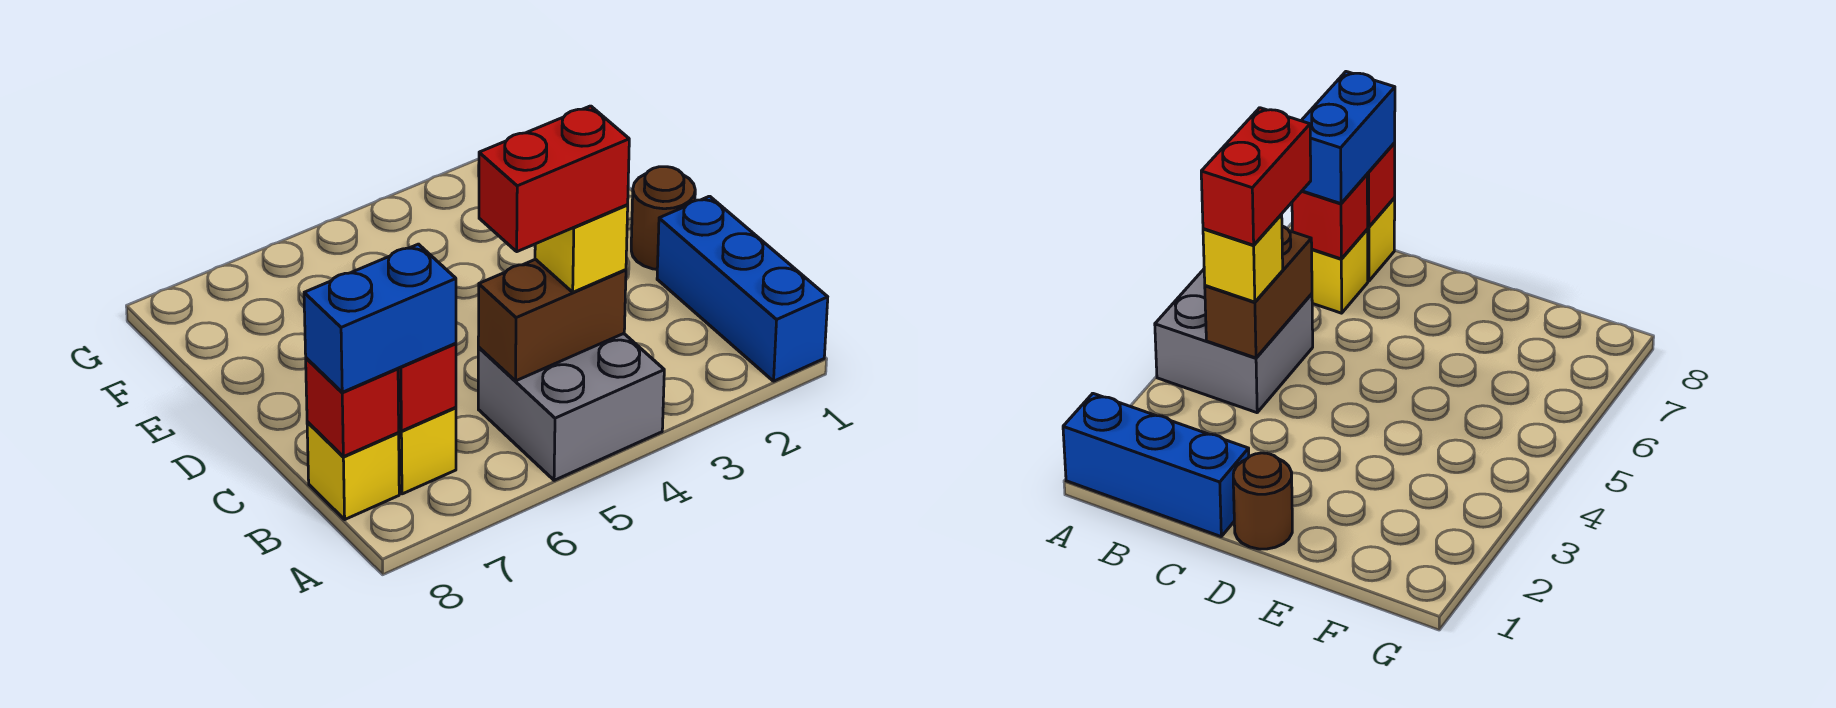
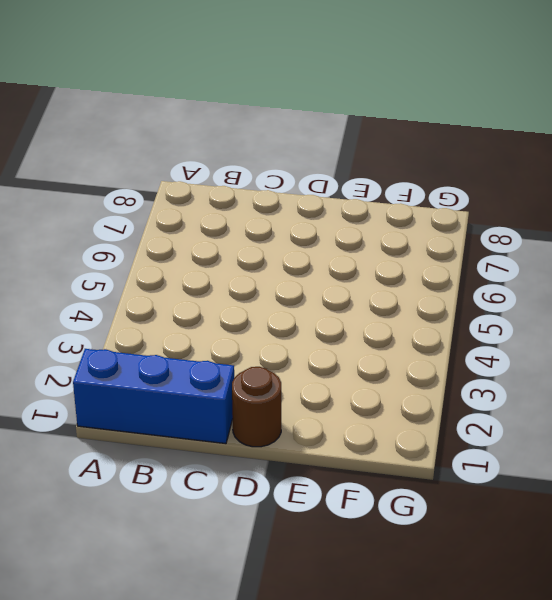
none -> grey 2x2 brick [478,334,664,480]
none -> yellow 1x1 brick [399,407,456,494]

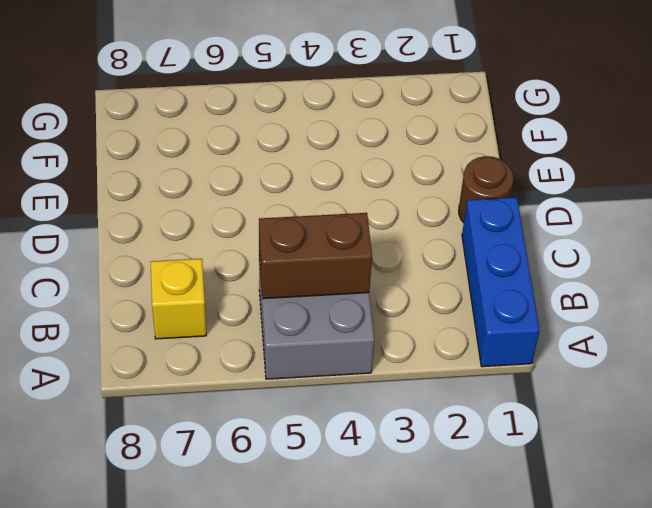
none -> yellow 1x1 brick [307,422,399,519]
none -> red 1x1 brick [398,343,456,431]

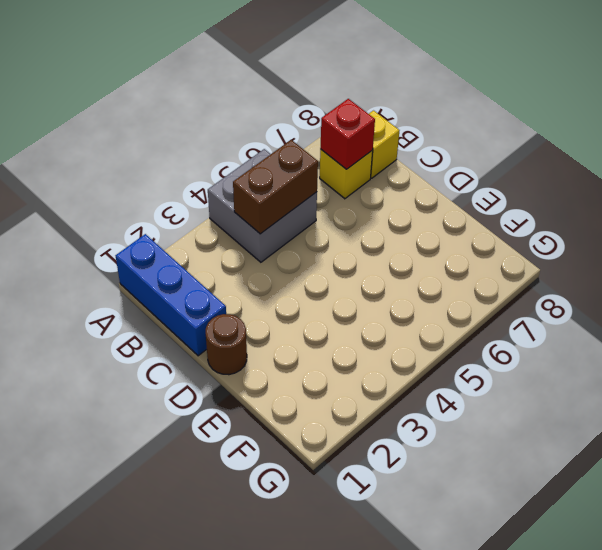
none -> red 1x1 brick [306,358,399,457]
none -> yellow 1x1 brick [535,205,628,292]

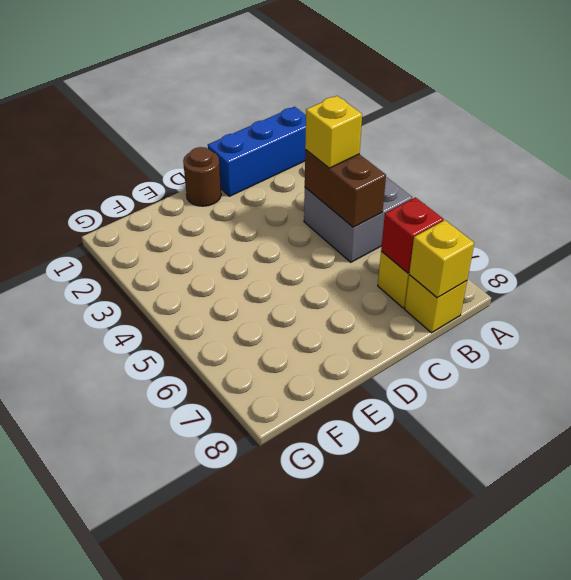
yellow 1x1 brick [409,220,474,298] -> red 1x1 brick [306,358,399,457]
none -> blue 1x2 brick [304,244,456,392]
none -> red 1x2 brick [479,106,629,252]

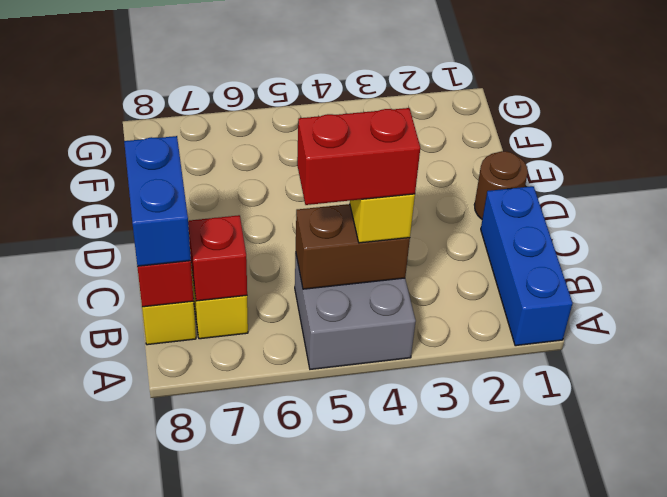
blue 1x2 brick [124,136,191,266] -> blue 1x2 brick turned to [304,244,456,392]

